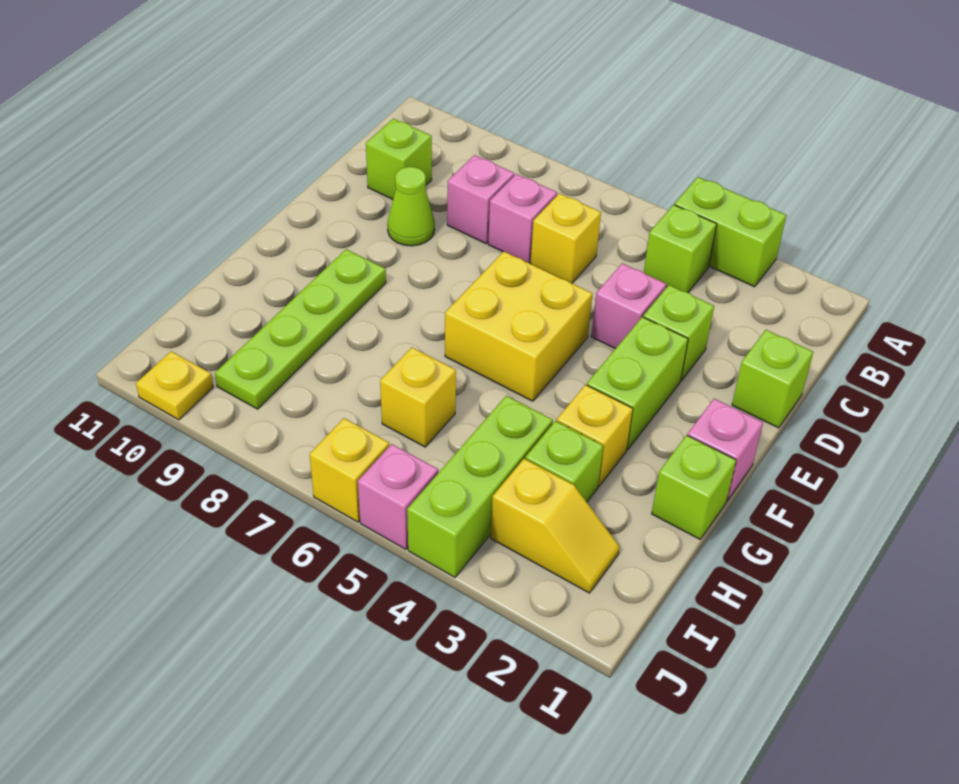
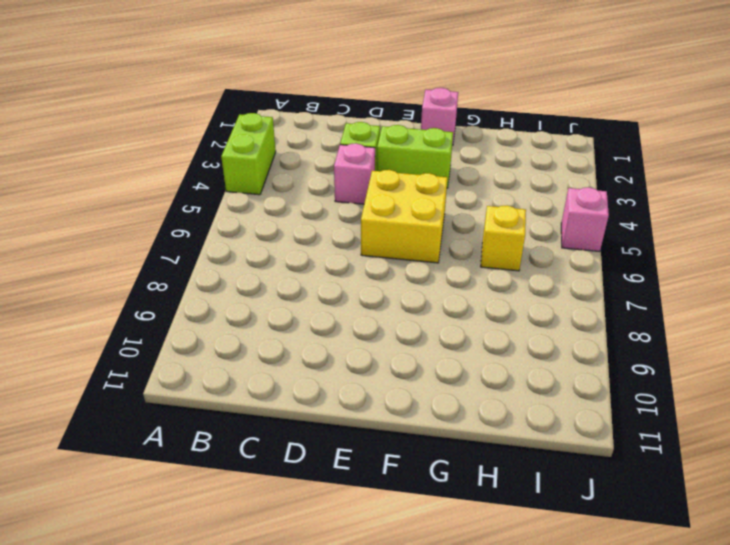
none -> lime 1x1 brick [644,205,717,292]
none -> yellow 1x1 brick [531,193,601,283]
none -> pink 1x1 brick [488,174,557,263]

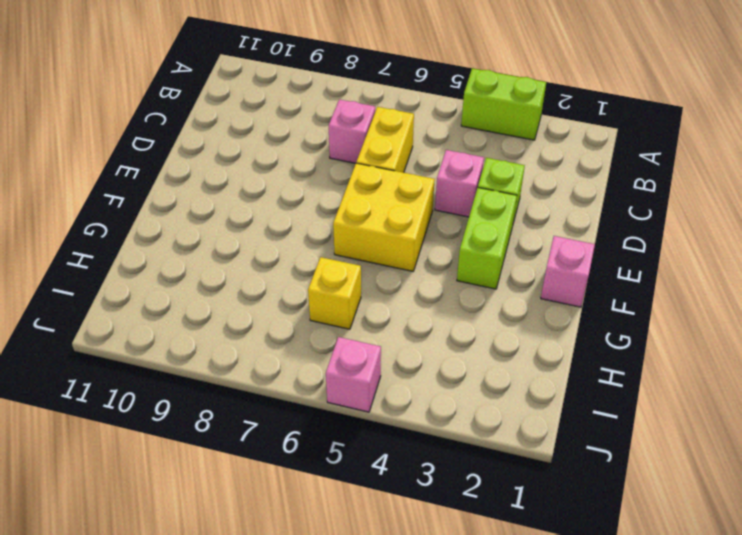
yellow 1x2 brick [356,107,414,173] -> yellow 1x1 brick [531,193,601,283]
none -> lime 1x1 brick [644,205,717,292]
none -> pink 1x1 brick [447,155,514,243]
none -> lime 1x1 brick [366,119,432,199]

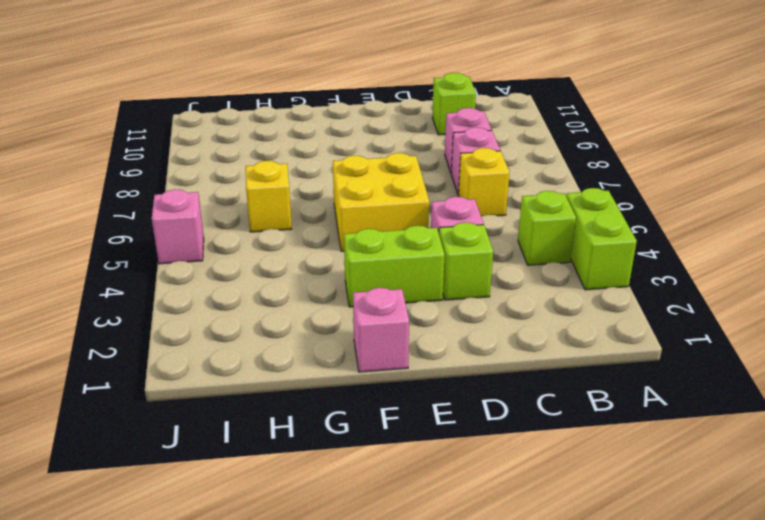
none -> lime 1x1 brick [732,330,813,428]
none -> lime 1x1 cone [387,167,435,246]
none -> lime 1x4 plate [215,249,386,409]

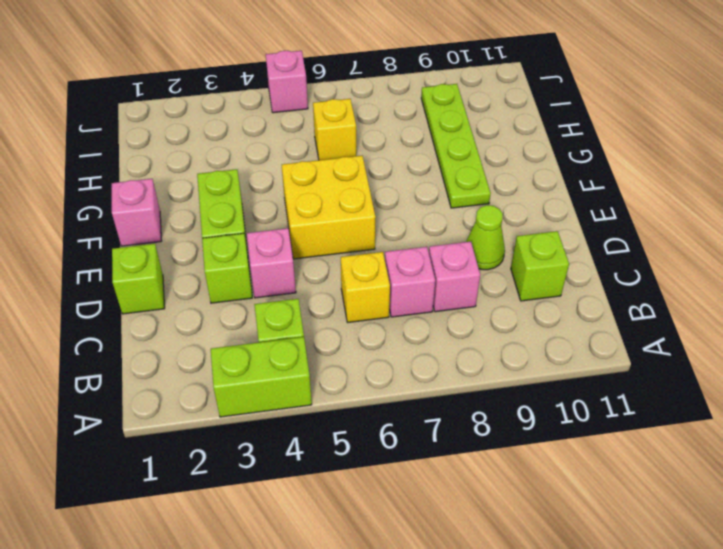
none -> lime 1x1 brick [652,435,736,539]
none -> yellow 1x1 brick [557,385,633,486]
none -> lime 1x1 brick [525,421,603,502]

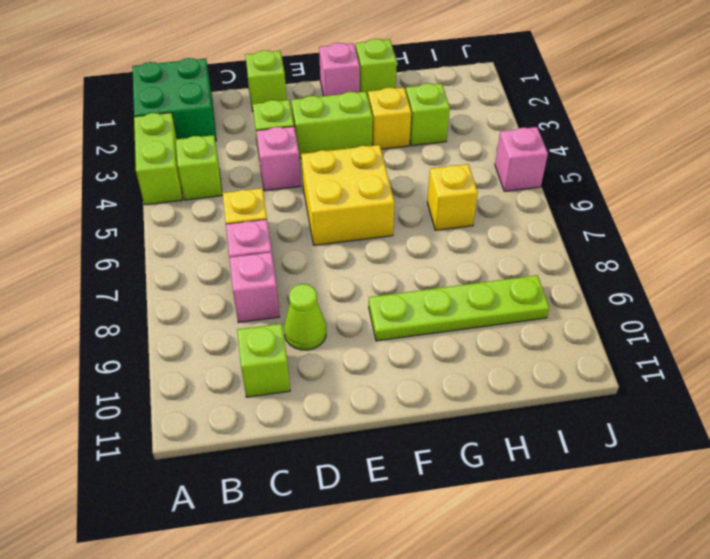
green 2x2 brick [132,58,216,141] -> none
none -> lime 1x3 brick [407,396,553,577]
none -> yellow 1x2 slope [491,459,620,593]
none -> yellow 1x1 brick [310,418,389,522]

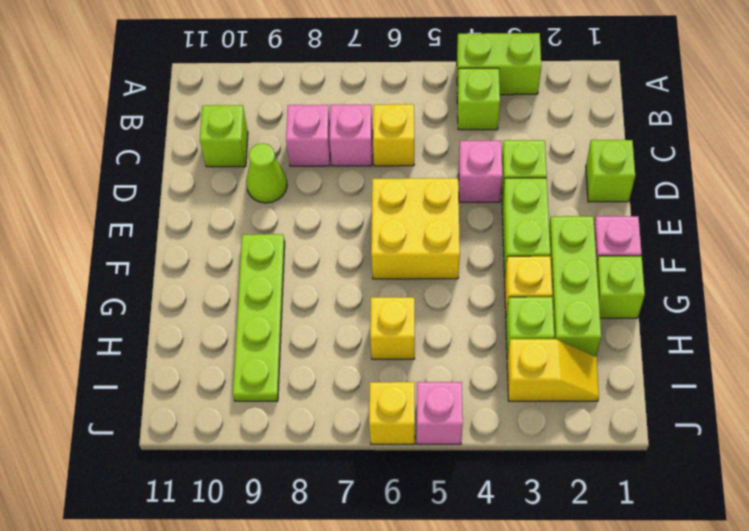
lime 1x3 brick [549,216,601,357] -> lime 1x3 brick moved to [407,396,553,577]
none -> yellow 1x1 plate [136,351,213,420]

